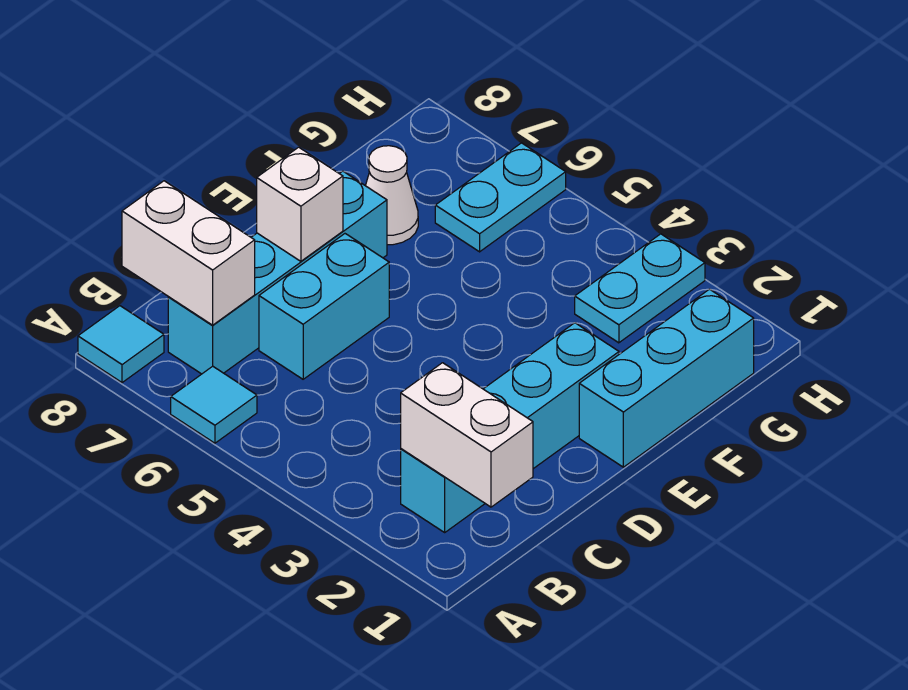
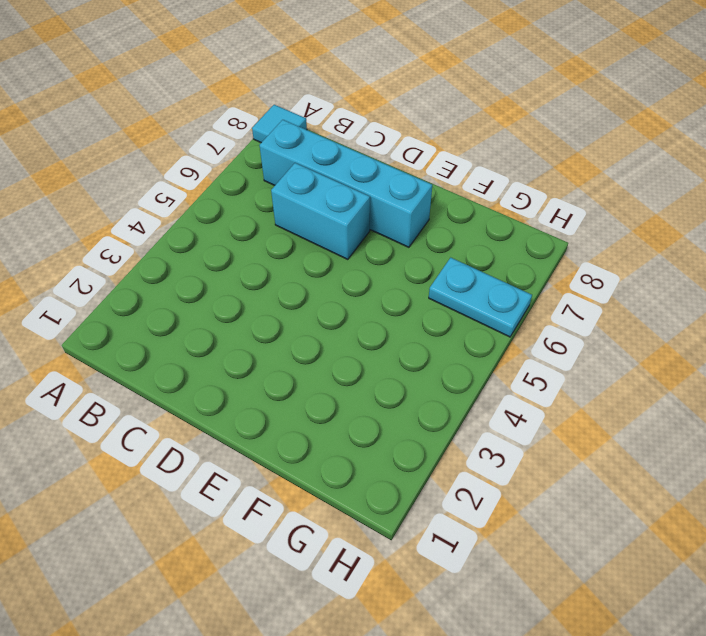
none -> cyan 1x1 tile [171,366,257,443]
none -> cyan 1x4 brick [401,323,619,532]
none -> cyan 1x3 brick [579,289,754,467]

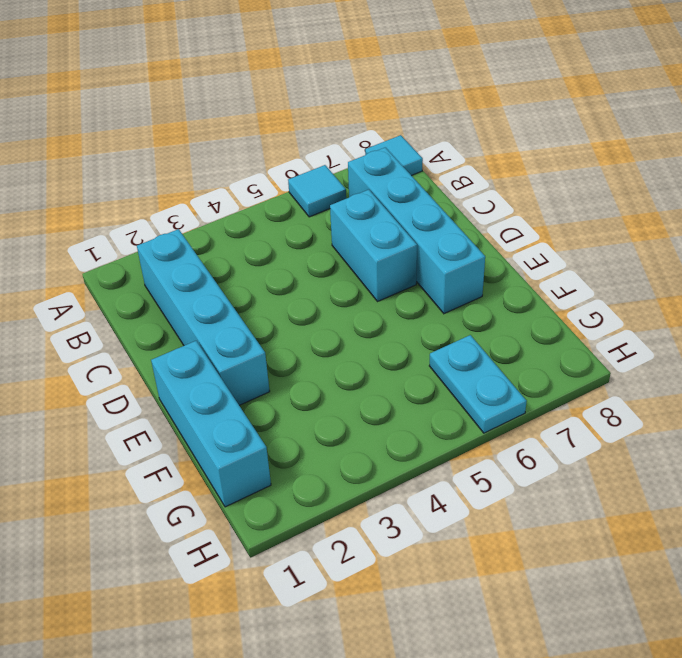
none -> white 1x1 cone [365,146,418,245]
none -> cyan 1x2 plate [575,234,705,343]
none -> white 1x2 brick [401,363,533,507]

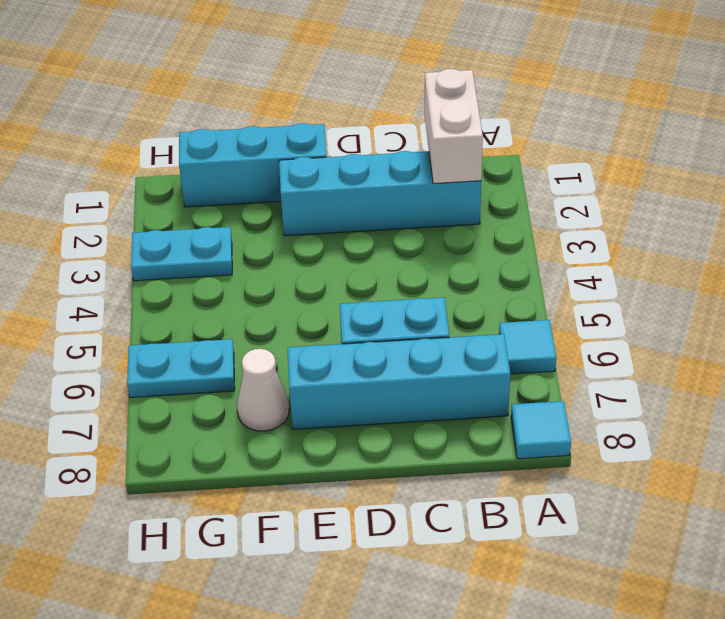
none -> white 1x2 brick [122,181,255,325]
none -> white 1x1 brick [257,147,343,261]

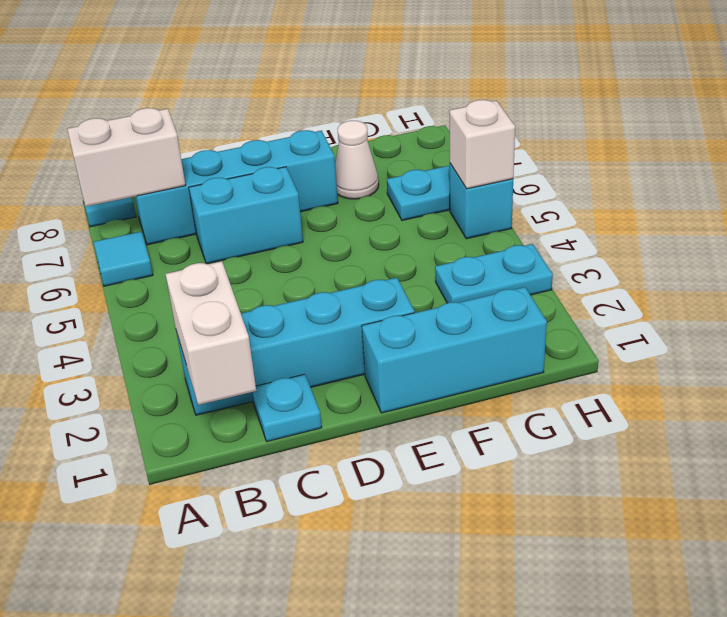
white 1x2 brick [67,108,186,207] -> white 1x2 brick turned to [122,181,255,325]
cyan 1x1 plate [252,374,322,442] -> none
cyan 1x1 brick [450,164,513,239] -> none
white 1x1 brick [449,100,515,189] -> white 1x1 brick moved to [257,147,343,261]

